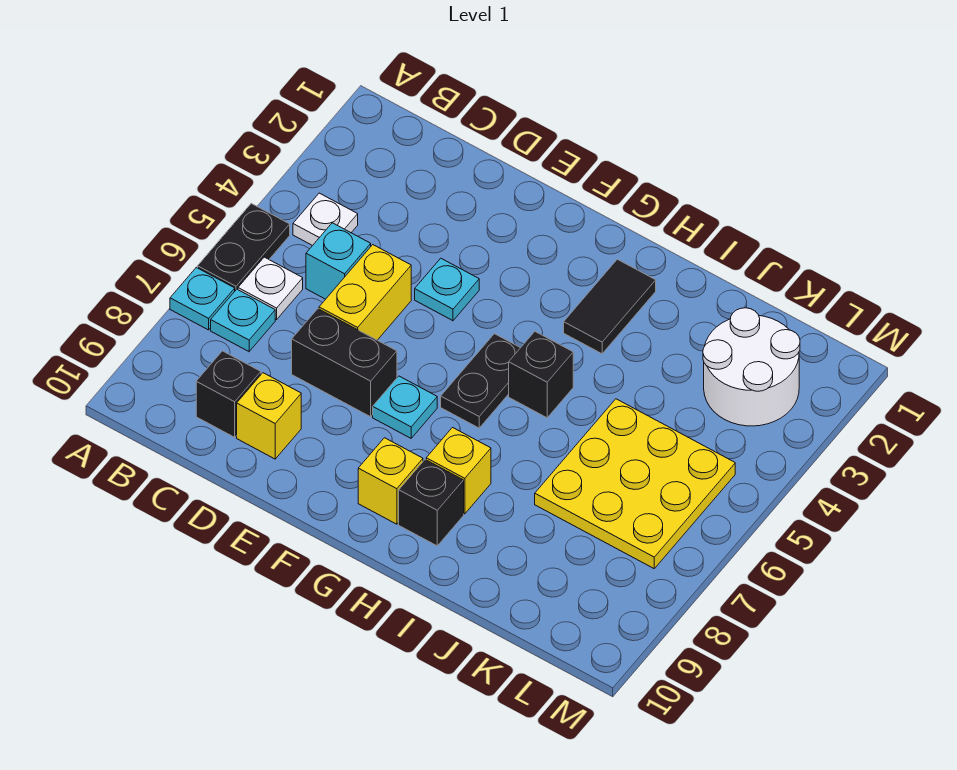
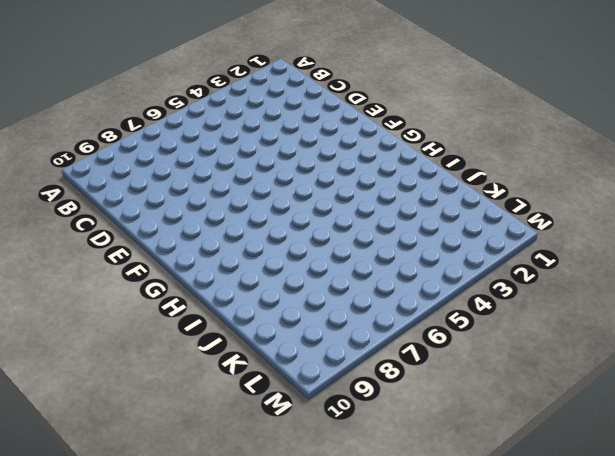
none -> black 1x2 plate [198,203,290,291]
none -> cyan 1x1 plate [170,267,235,330]
none -> white 1x1 plate [293,193,358,246]

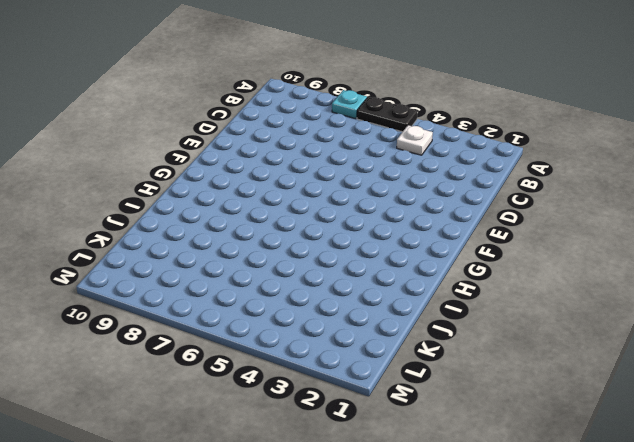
none -> white 1x1 plate [238,257,303,320]
none -> cyan 1x1 plate [211,289,275,351]
none -> cyan 1x1 brick [306,223,371,299]

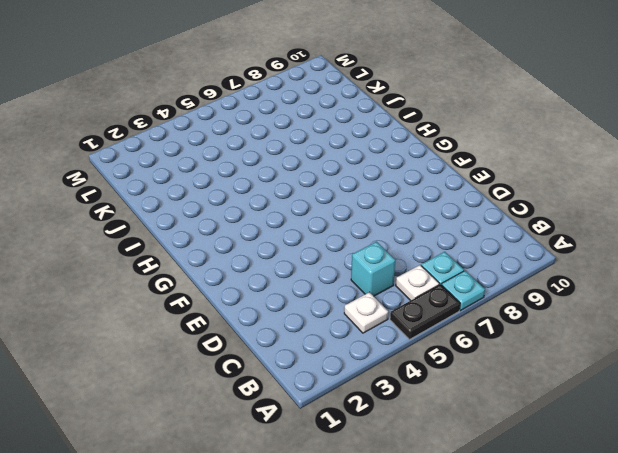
none -> black 1x1 brick [196,351,261,437]
none -> yellow 1x2 brick [319,245,411,340]
none -> black 1x2 brick [292,309,397,417]

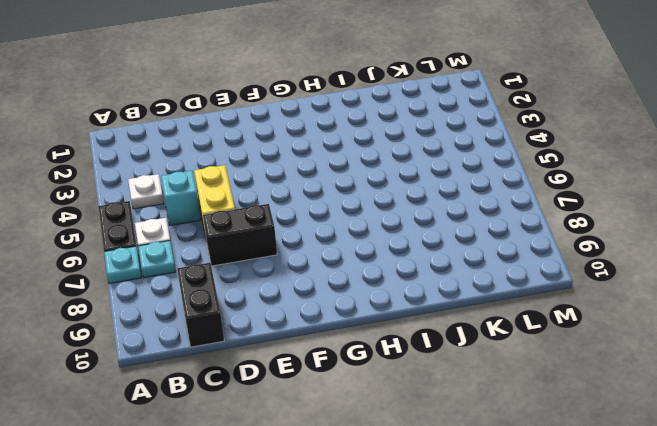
black 1x2 brick [177,263,224,347] -> black 1x1 brick [196,351,261,437]
none -> yellow 1x1 brick [237,373,301,459]
none -> cyan 1x1 plate [415,258,479,321]
none -> cyan 1x1 plate [373,376,437,438]

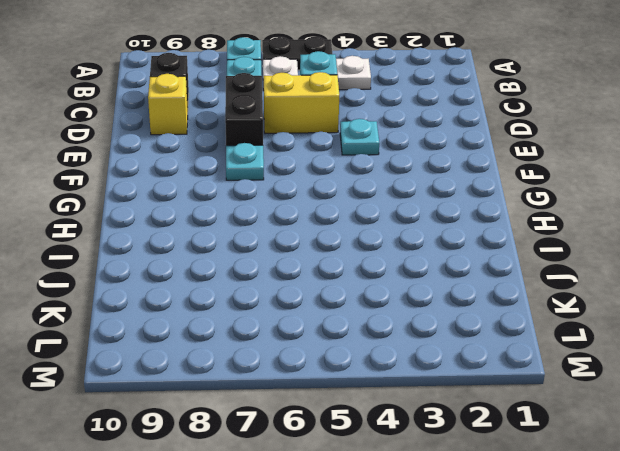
none -> black 1x2 plate [441,334,520,428]
none -> yellow 1x1 brick [358,438,423,524]
none -> black 1x2 tile [564,259,656,354]

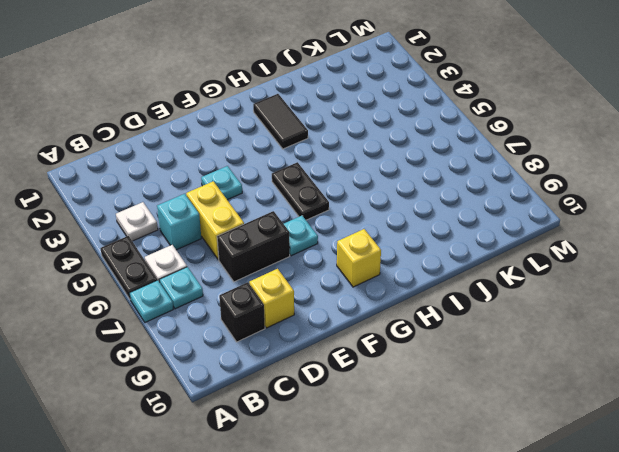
none -> black 1x1 brick [509,332,573,418]
none -> yellow 1x1 brick [426,428,491,514]
none -> black 1x1 brick [399,460,464,546]

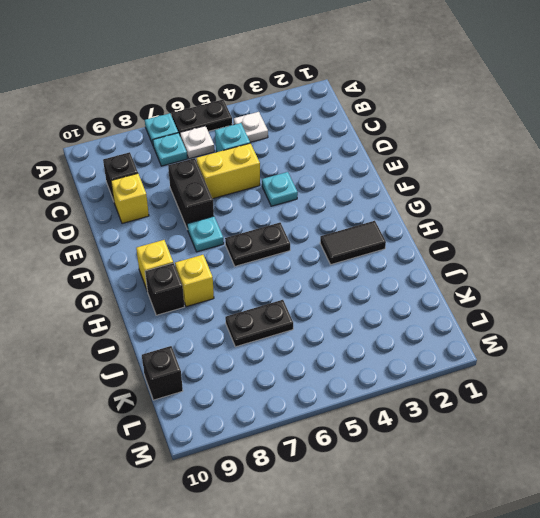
black 1x2 plate [225,300,293,347] -> yellow 3x3 plate [535,399,735,568]
black 1x1 brick [142,346,183,400] -> black 1x1 brick moved to [509,332,573,418]
none -> white 2x2 round brick [703,308,800,426]

